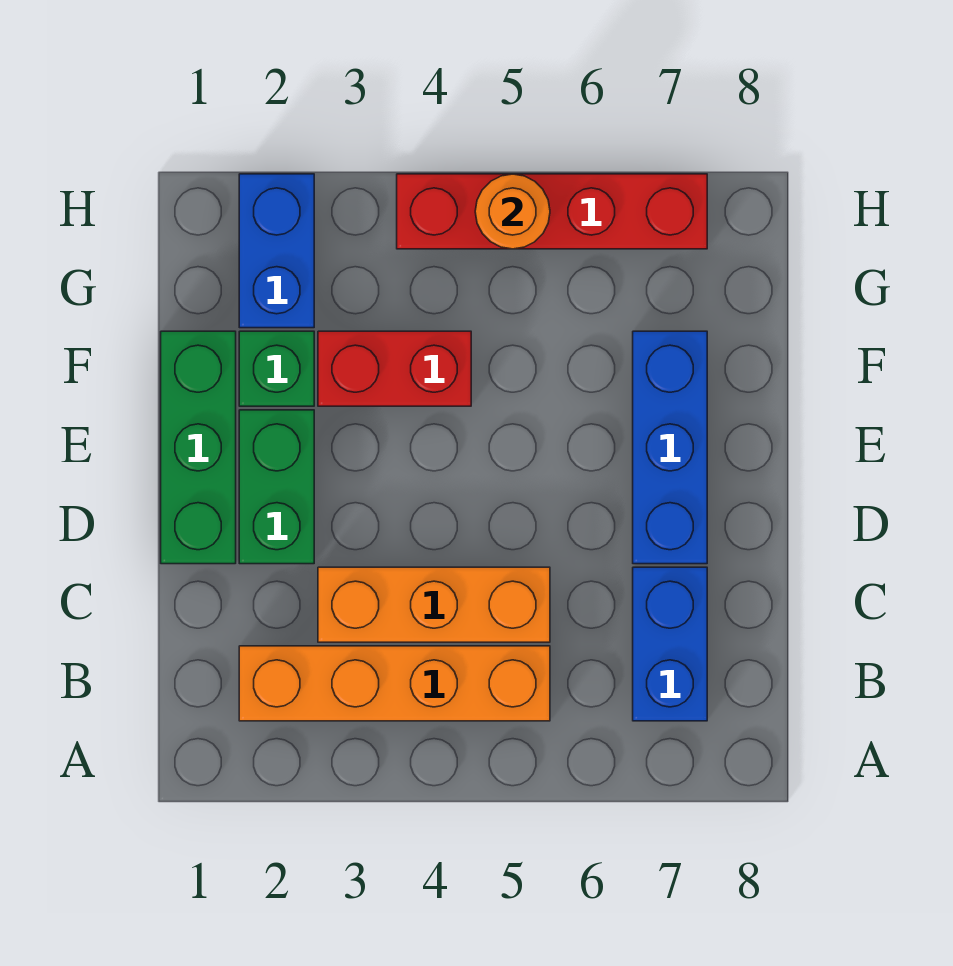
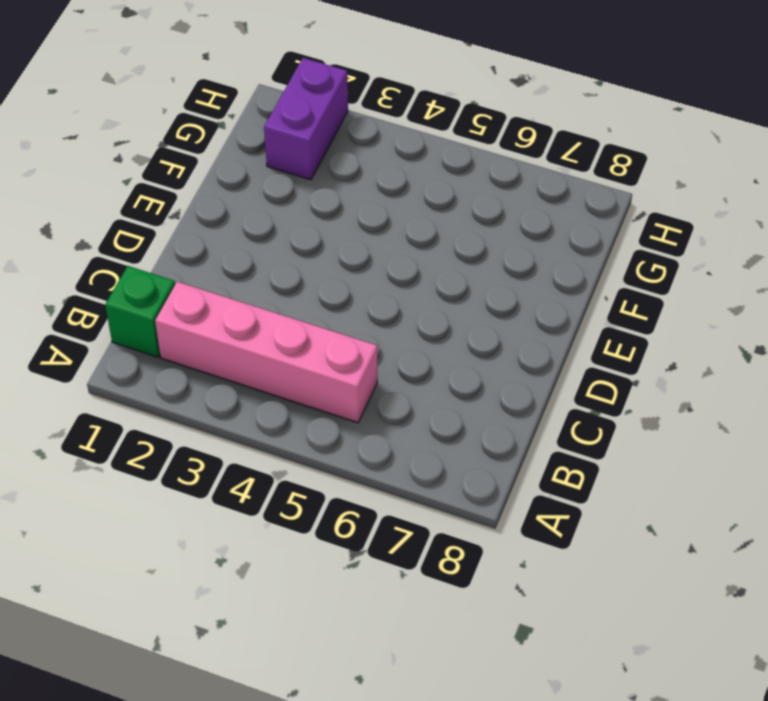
green 1x1 brick [105,266,175,357] -> green 1x1 brick moved to [239,331,314,406]
pink 1x4 brick [155,282,377,423] -> orange 1x4 brick [239,646,550,721]
purple 1x2 brick [264,58,348,180] -> blue 1x2 brick [239,174,314,328]
none -> blue 1x2 brick [633,567,707,721]
none -> orange 1x3 brick [318,567,550,642]

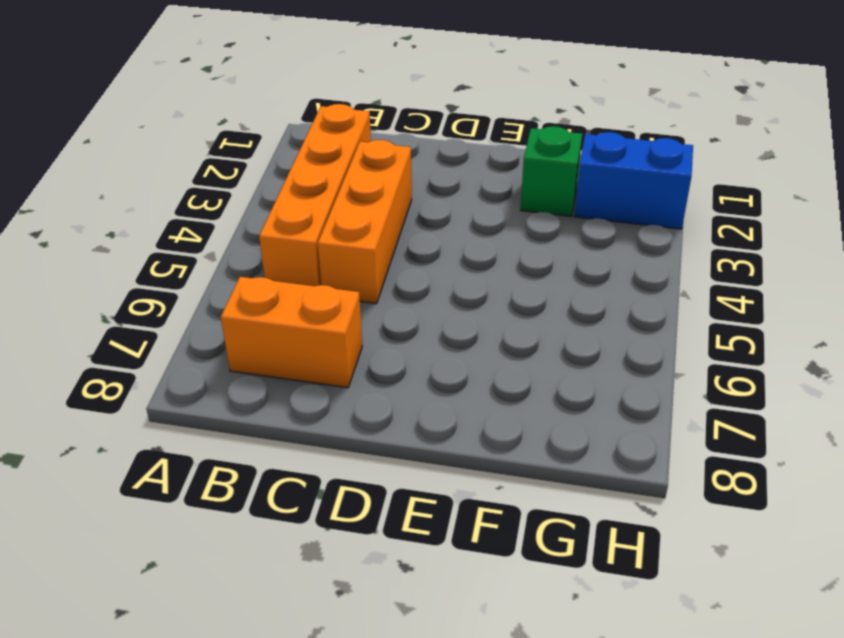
orange 1x2 brick [221,277,362,388] -> blue 1x2 brick [633,567,707,721]
none -> green 1x3 brick [161,331,236,564]
none -> green 1x2 brick [239,410,314,564]

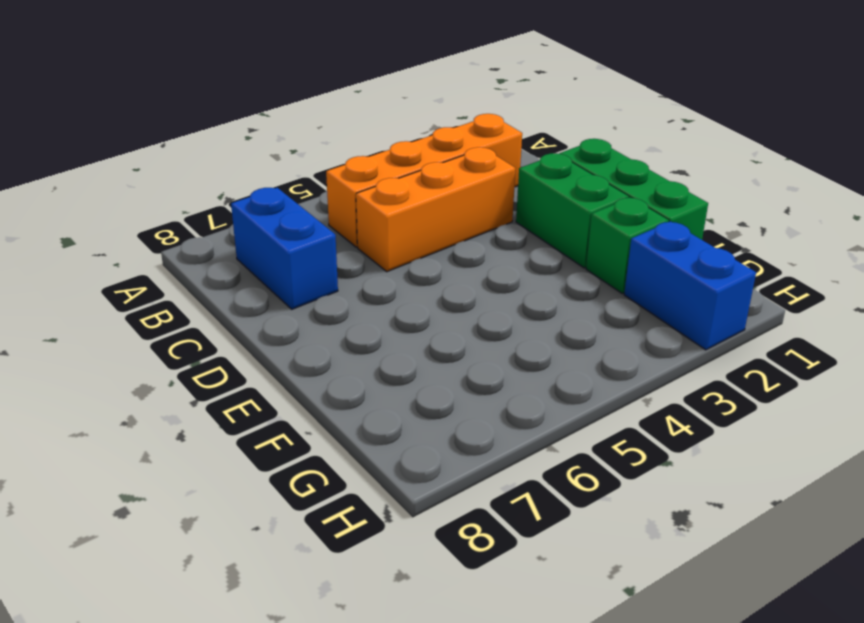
none -> blue 1x3 brick [633,331,707,564]
none -> red 1x2 brick [318,331,471,406]

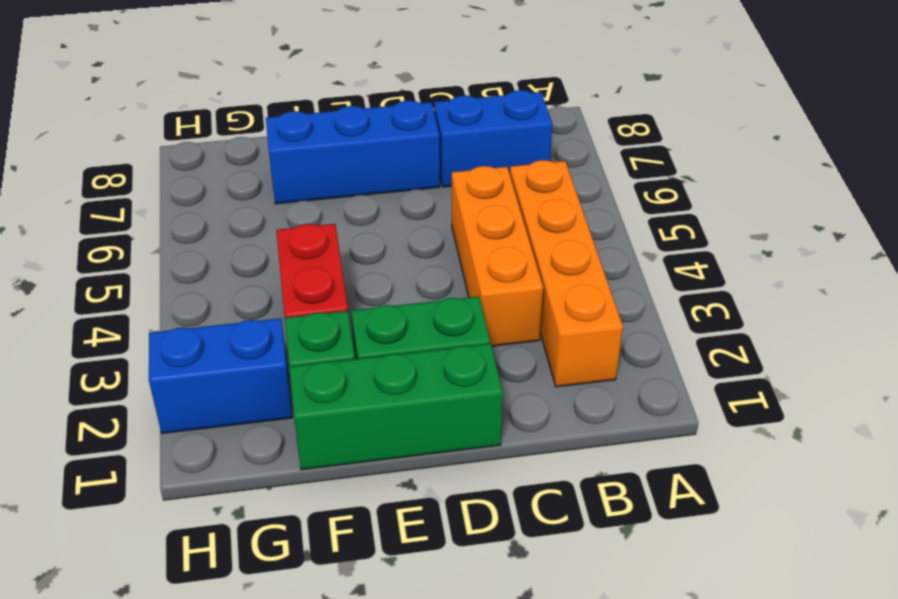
none -> red 1x4 brick [397,174,707,249]
none -> orange 1x1 round brick [475,174,550,249]

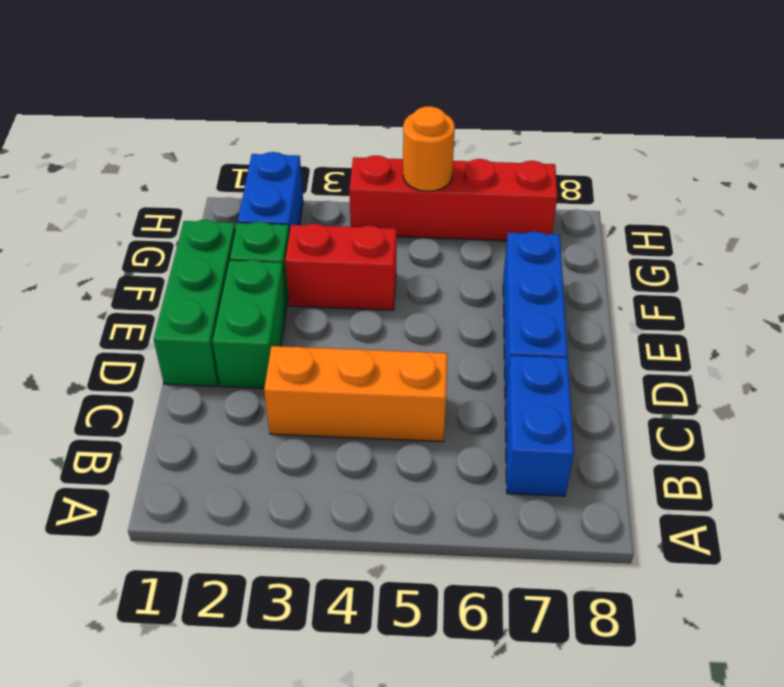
none -> orange 1x4 brick [239,646,550,721]

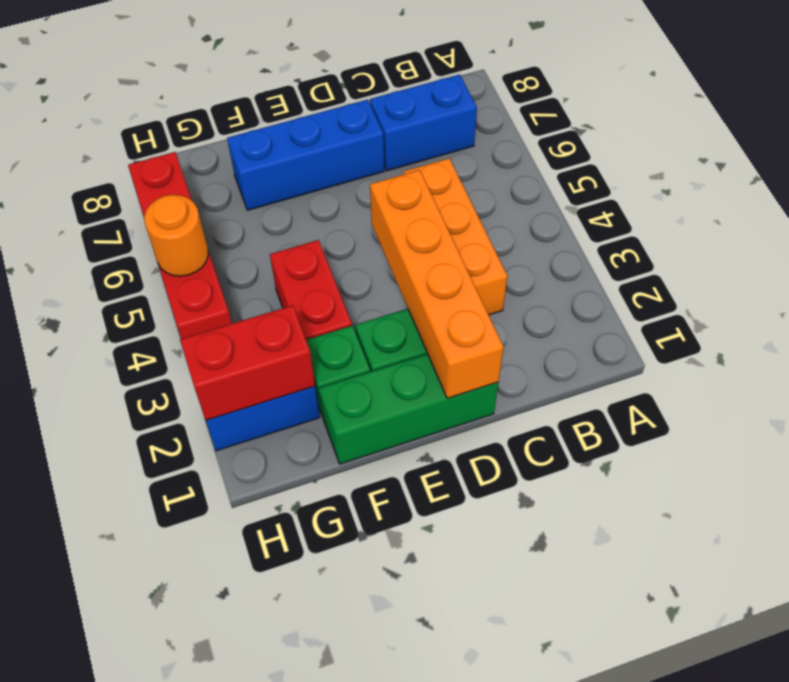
orange 1x4 brick [370,170,504,398] -> orange 1x4 brick moved to [239,646,550,721]
red 1x2 brick [180,305,315,420] -> none

